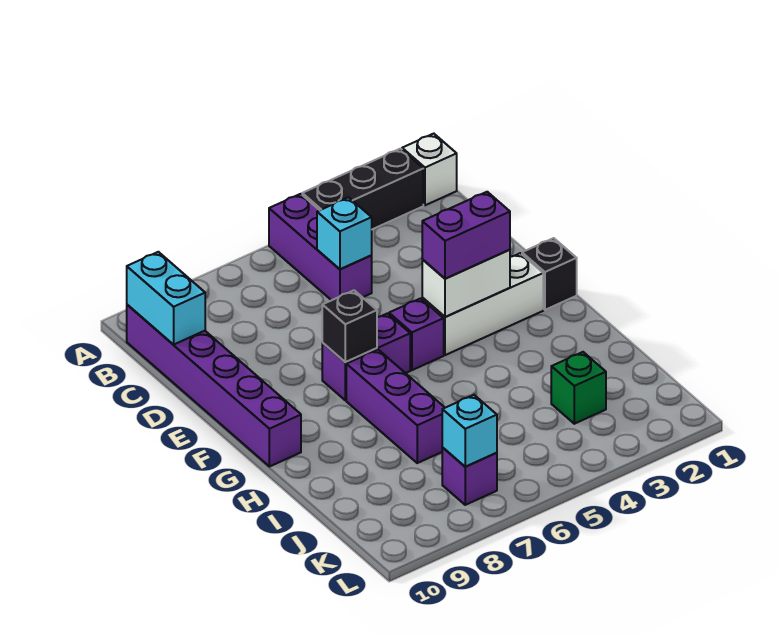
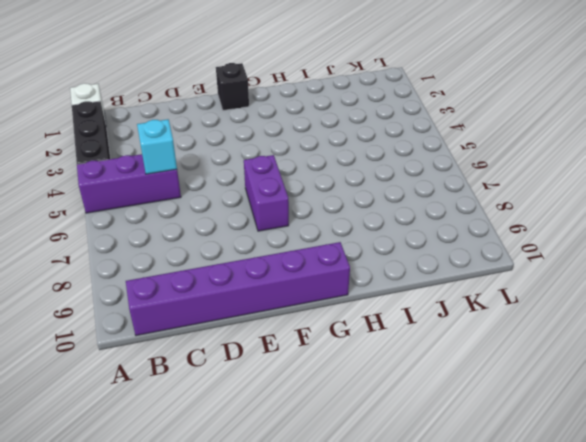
none -> white 1x3 brick [422,253,543,355]
none -> purple 1x1 brick [389,298,444,370]
none -> purple 1x3 brick [346,350,445,463]

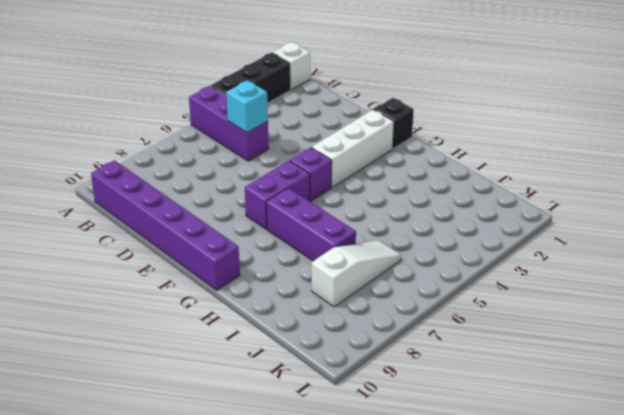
white 1x3 slope [312,240,401,307] -> none
none -> green 1x1 brick [551,352,606,424]
none -> purple 1x1 brick [442,448,497,505]
none -> cyan 1x2 brick [127,252,205,344]

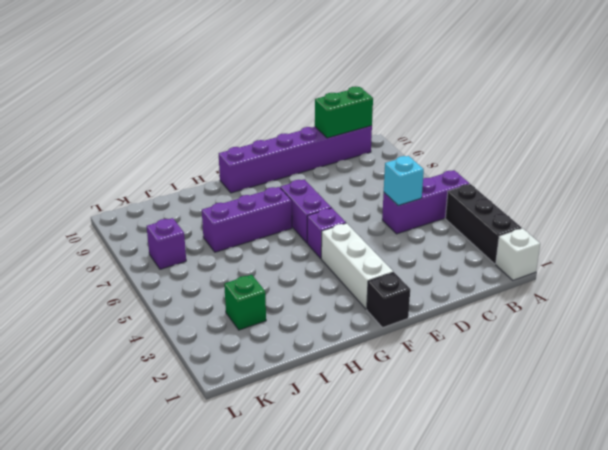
green 1x2 brick [315,86,373,138] -> cyan 1x2 brick [127,252,205,344]
none -> white 1x2 brick [422,250,510,317]
none -> black 1x1 brick [322,290,377,362]
none -> cyan 1x1 brick [442,395,497,467]

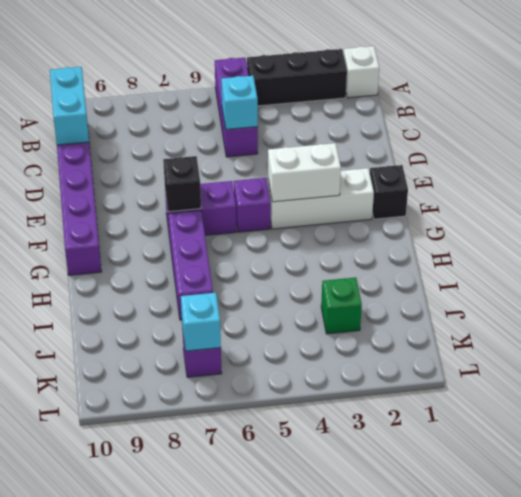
none -> purple 1x2 brick [422,192,510,279]

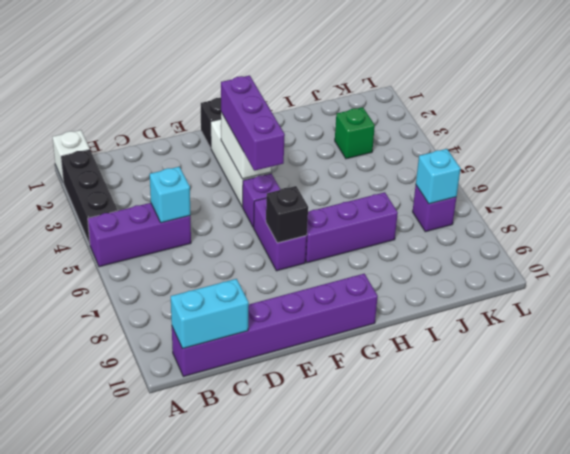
purple 1x3 brick [221,75,285,171] -> purple 1x2 brick [422,192,510,279]

